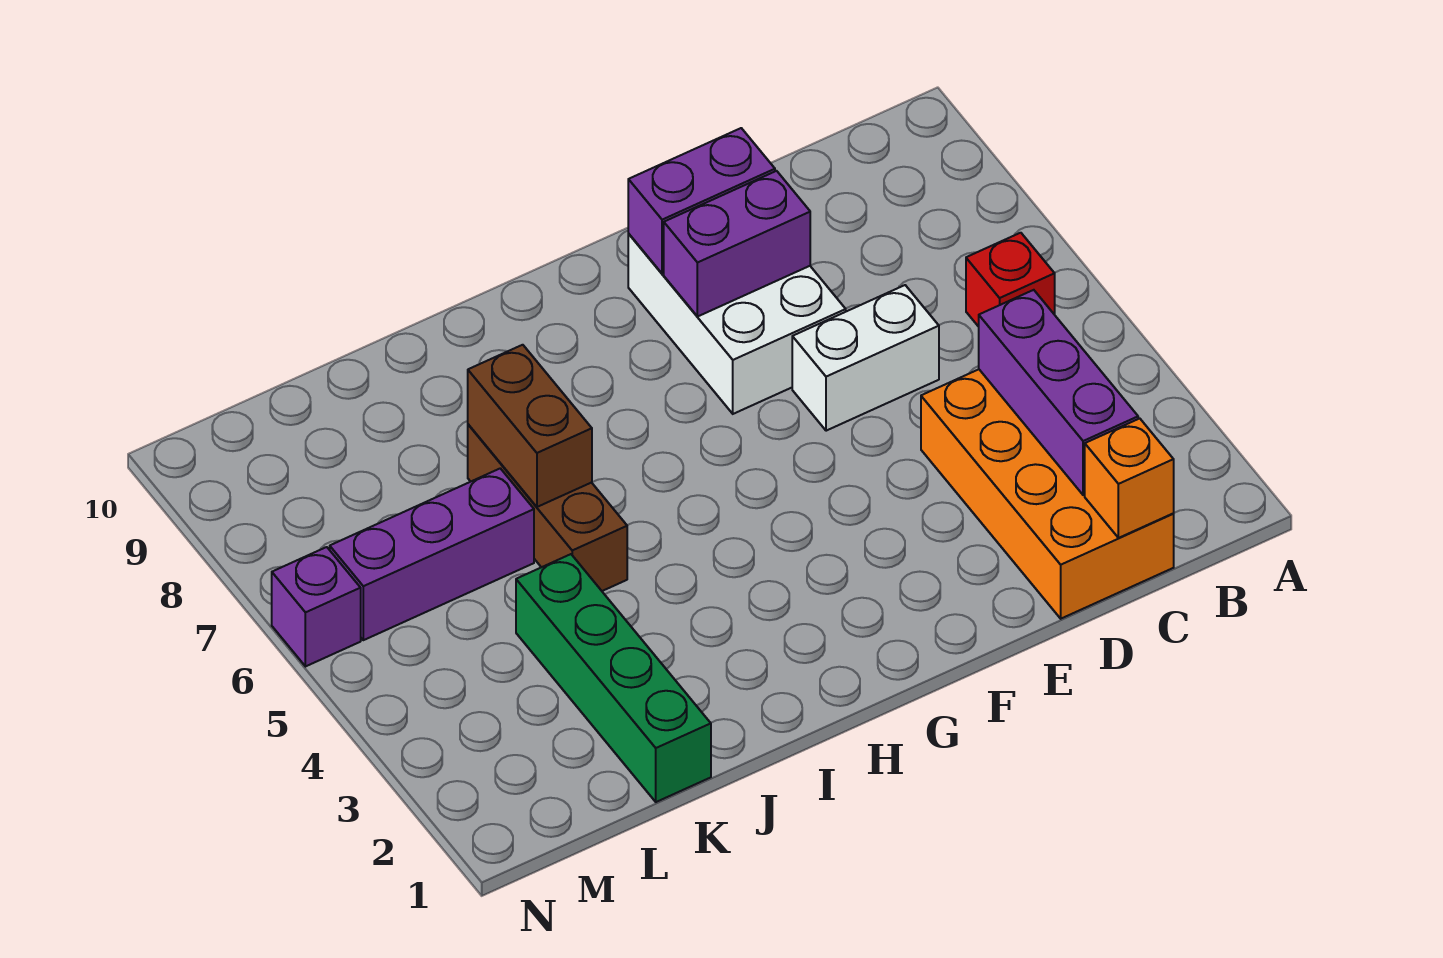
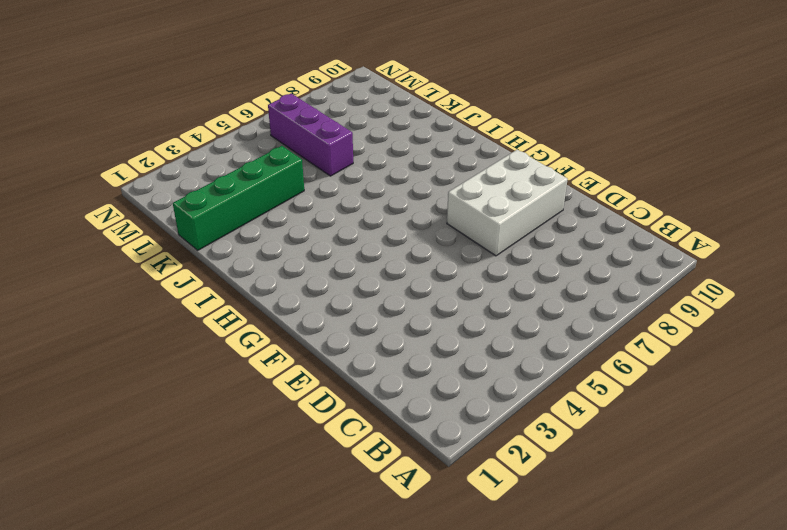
none -> red 1x1 brick [966,233,1055,327]
none -> orange 2x4 brick [921,369,1174,619]
none -> white 1x2 brick [792,285,939,431]

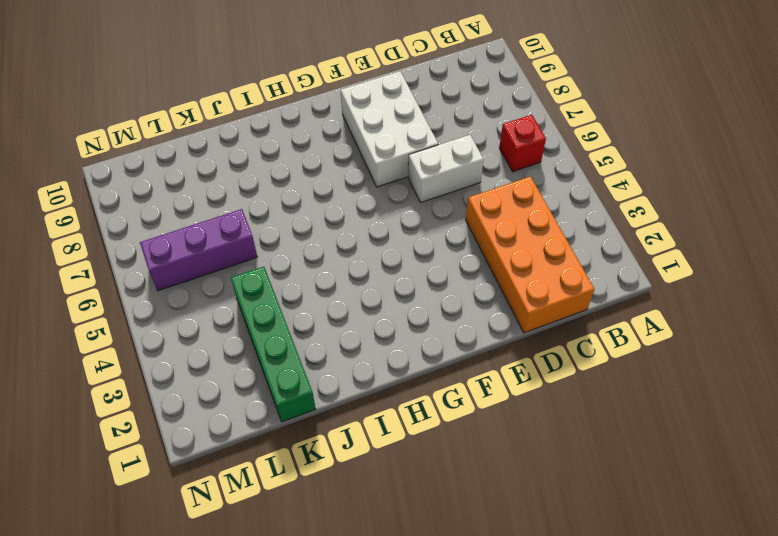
none -> brown 1x3 brick [468,424,627,591]
none -> purple 1x1 brick [272,547,361,667]
none -> orange 1x1 brick [1085,418,1174,538]

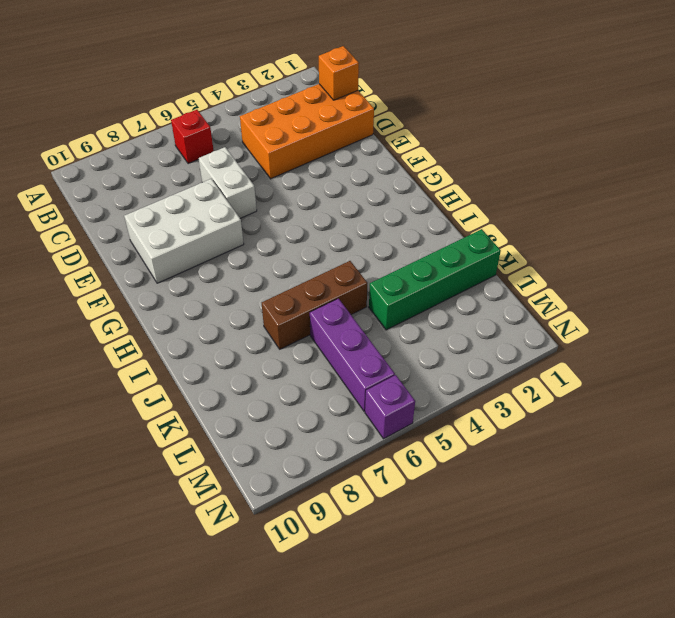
none -> purple 1x3 brick [979,290,1138,495]
none -> purple 1x2 brick [664,171,810,317]
none -> purple 1x2 brick [628,128,775,274]

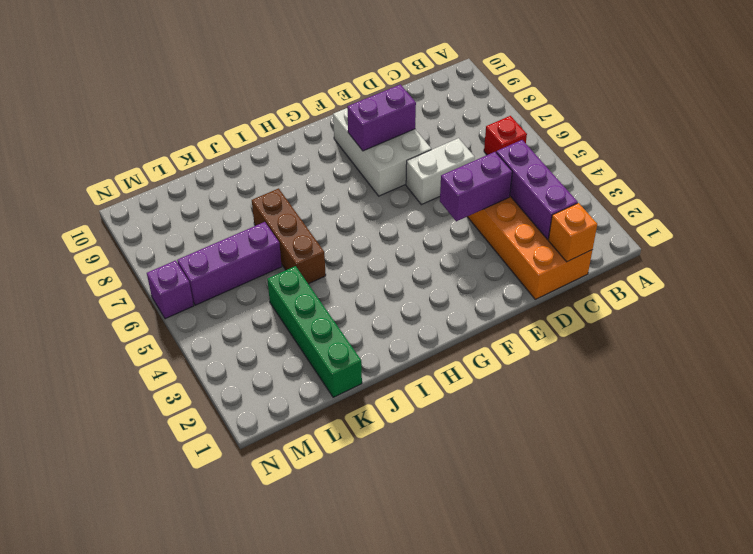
purple 1x2 brick [440,152,512,221] -> purple 1x2 brick moved to [628,128,775,274]
none -> brown 1x2 brick [468,345,592,507]

